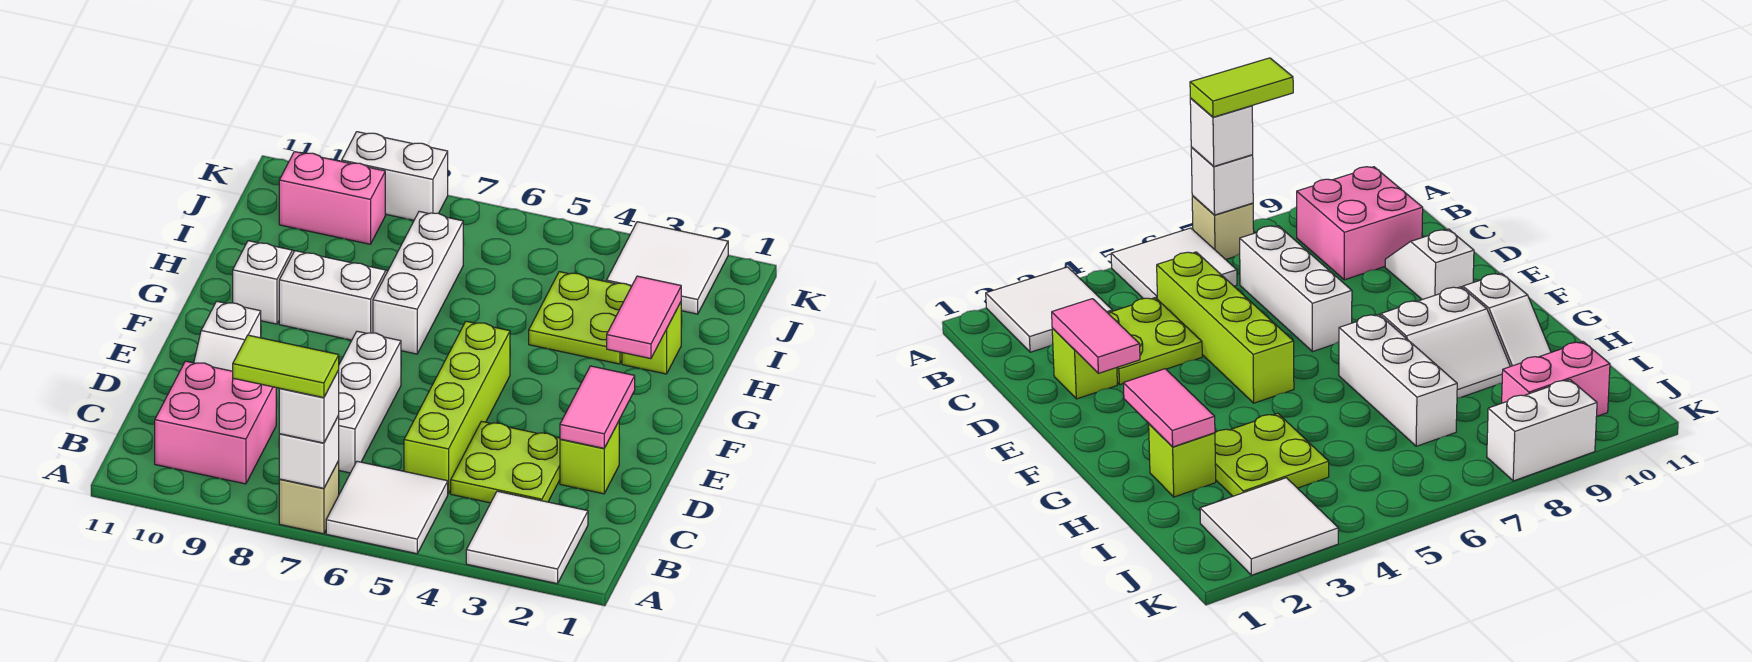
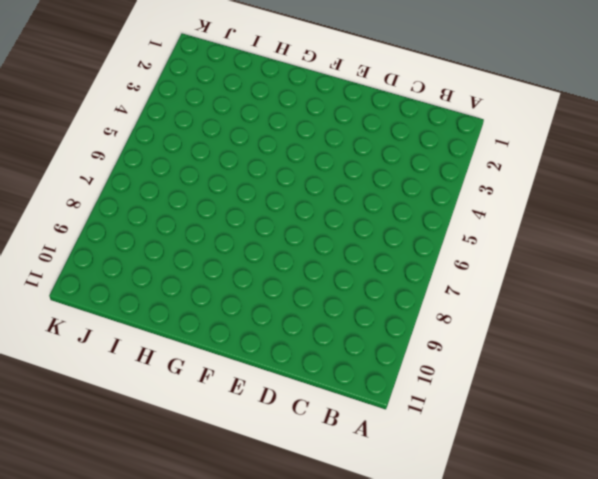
none -> white 2x2 tile [466,491,588,584]
none -> white 2x2 tile [326,461,448,554]
none -> tan 1x1 brick [279,461,339,534]

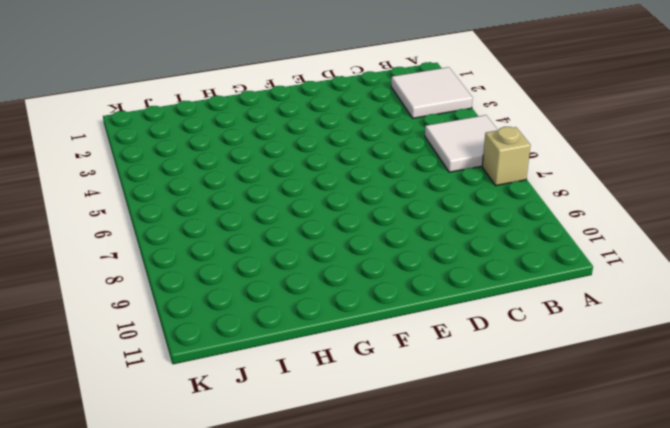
none -> pink 2x2 brick [155,361,276,484]
none -> lime 2x2 plate [451,421,560,503]
none -> lime 1x4 brick [404,321,510,494]

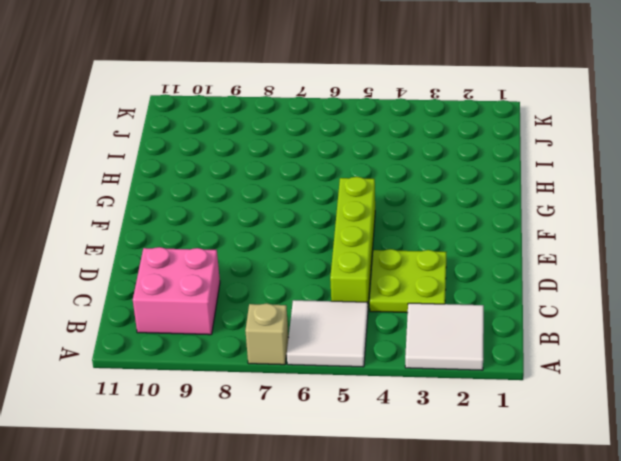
none -> white 1x3 brick [339,331,401,473]
none -> lime 1x1 brick [560,422,619,494]
none -> white 1x2 slope [194,301,261,371]

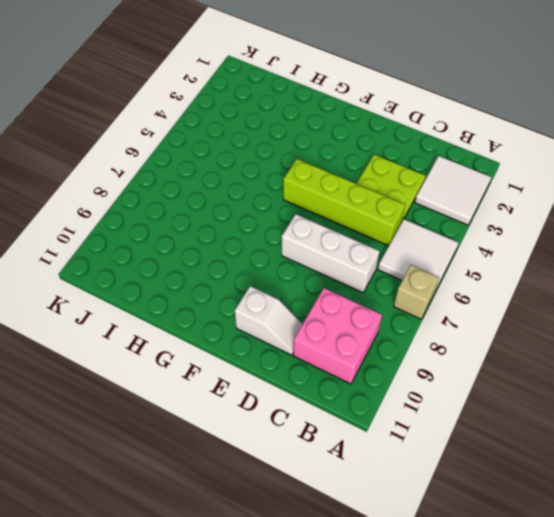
none -> lime 1x1 brick [560,422,619,494]
none -> white 1x3 brick [373,212,463,354]
none -> white 2x2 slope [279,251,388,340]

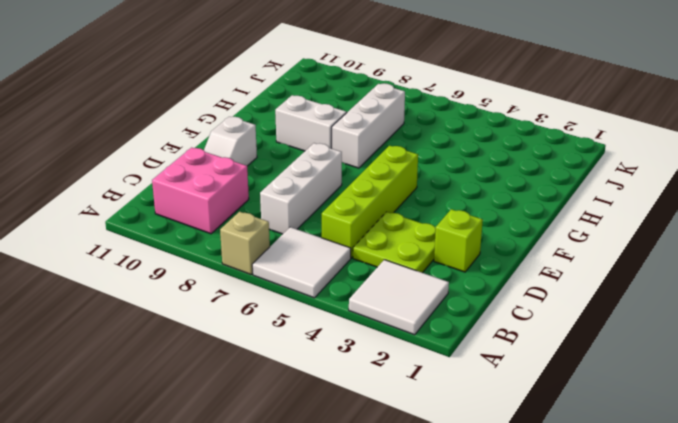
none -> white 1x2 slope [233,241,294,324]
none -> lime 1x1 brick [622,302,681,374]
none -> lime 2x2 plate [529,272,632,364]

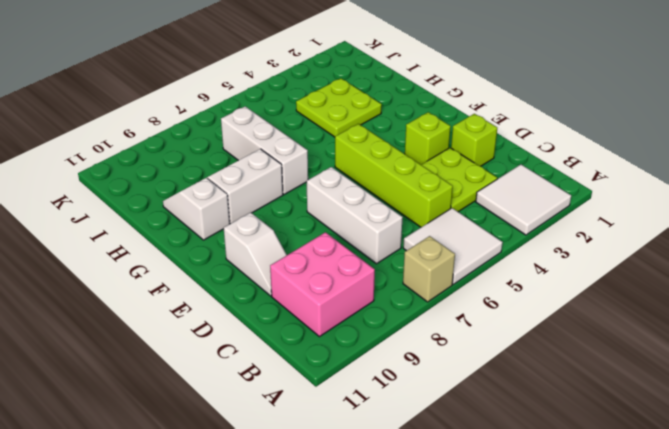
lime 1x1 brick [405,112,451,165] -> lime 1x1 brick moved to [622,302,681,374]
none -> white 2x2 tile [607,222,728,314]
none -> pink 1x2 brick [279,152,385,244]
none -> white 1x2 brick [342,132,448,220]

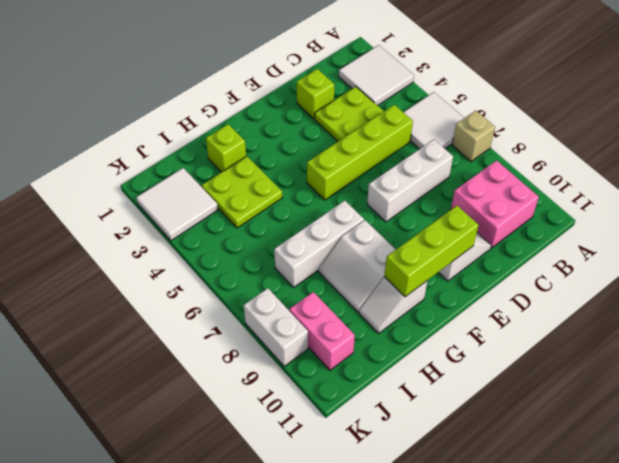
lime 1x3 brick [384,206,478,297] -> none
none -> white 1x1 brick [279,415,339,488]
none -> pink 1x2 tile [560,366,635,448]
none -> pink 1x2 tile [607,276,681,359]

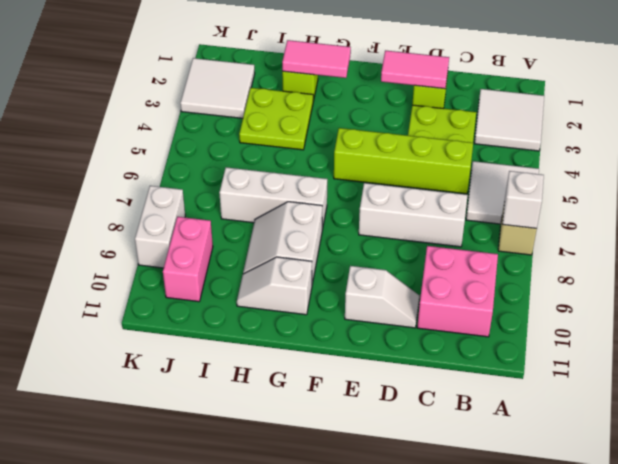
none -> white 1x1 brick [279,370,339,443]
none -> lime 1x2 tile [233,335,339,398]

